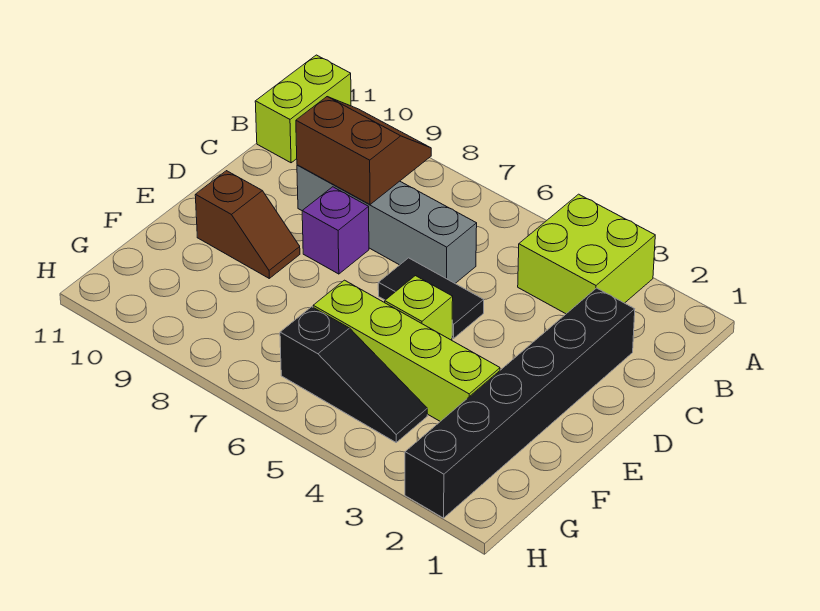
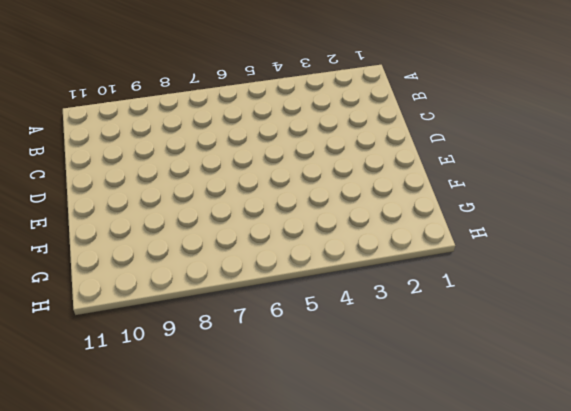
none -> lime 2x2 brick [518,194,655,314]
none -> lime 1x2 brick [255,55,351,163]

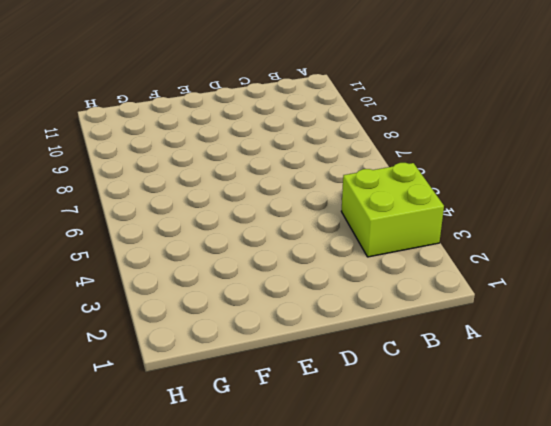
none -> lime 1x2 brick [255,55,351,163]
none -> black 1x6 brick [405,288,635,518]

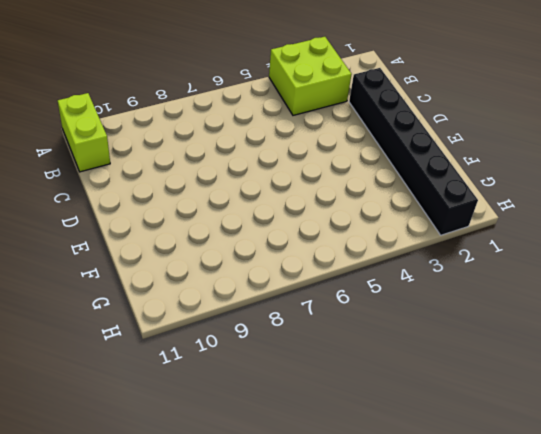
none -> grey 1x4 brick [297,165,477,283]
none -> black 1x2 tile [378,258,484,338]

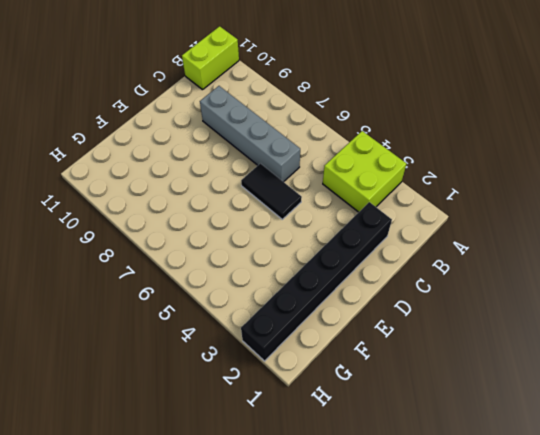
none -> purple 1x1 brick [302,187,369,274]
none -> lime 1x1 brick [385,276,453,340]

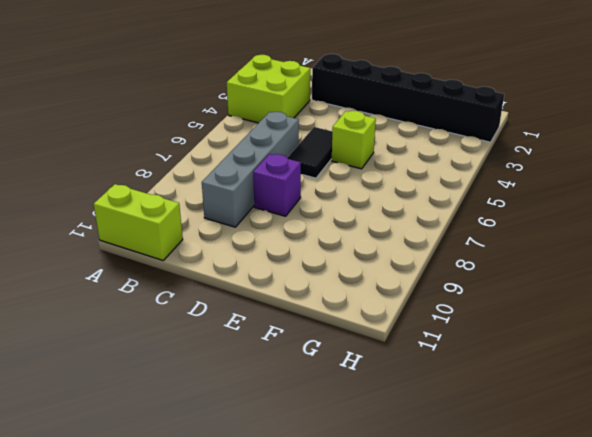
none -> brown 1x2 slope [195,171,300,278]
none -> lime 1x4 brick [313,280,500,421]

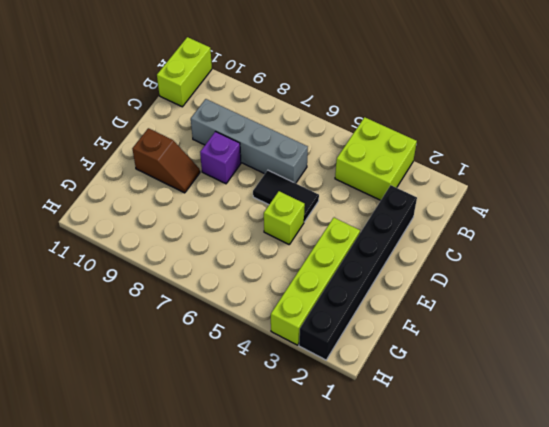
lime 1x4 brick [271,218,360,345] -> lime 1x4 brick turned to [313,280,500,421]
none -> black 1x3 slope [280,307,427,442]
none -> brown 2x2 slope [296,97,431,204]

